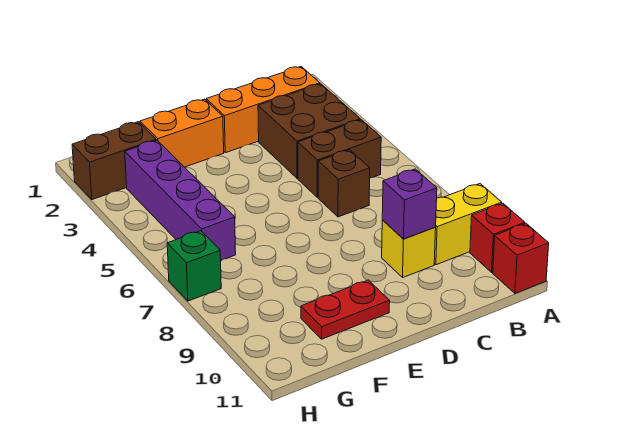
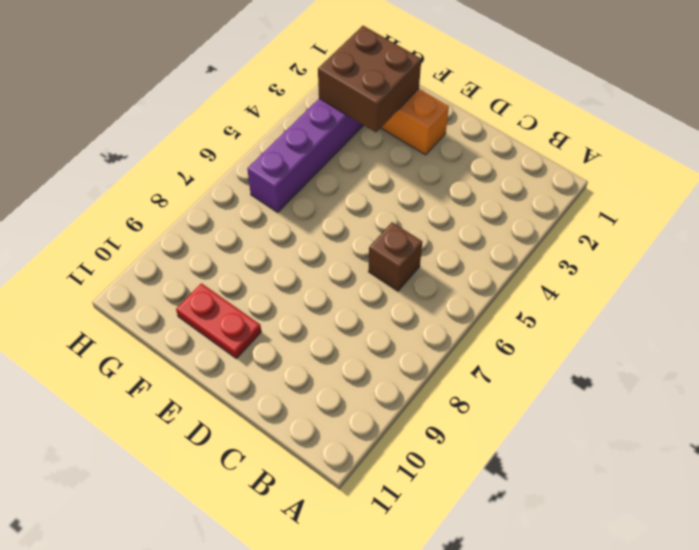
brown 2x2 brick [318,26,421,132] -> brown 2x2 brick moved to [258,84,360,178]
none -> yellow 1x2 brick [434,184,502,265]
none -> red 1x1 brick [470,203,525,272]
none -> red 1x1 brick [493,224,549,293]

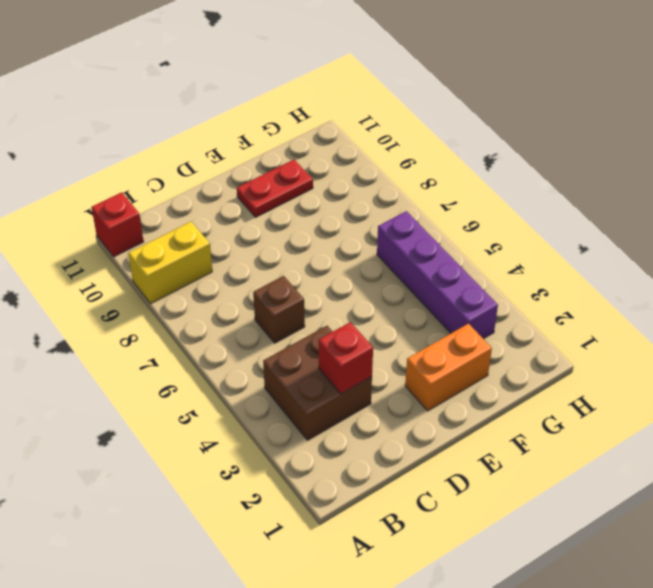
red 1x1 brick [318,322,373,394] -> red 1x1 brick moved to [470,203,525,272]
none -> orange 1x3 brick [206,67,320,153]
none -> brown 1x2 brick [298,120,381,197]
none -> yellow 1x1 brick [382,220,436,277]

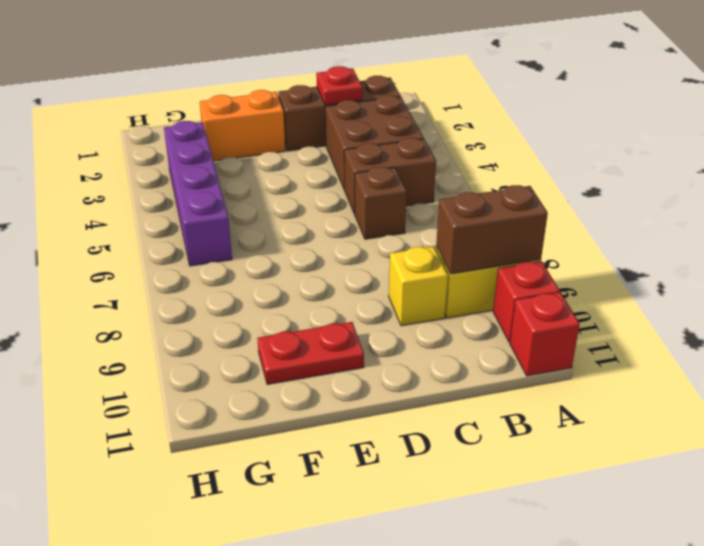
brown 1x2 brick [436,185,548,274] -> brown 1x2 brick moved to [72,122,156,200]
brown 1x3 brick [278,76,401,151] -> orange 1x3 brick [206,67,320,153]
red 1x1 plate [316,66,362,105] -> none
none -> green 1x1 brick [167,231,221,301]
none -> purple 1x1 brick [382,169,437,239]

